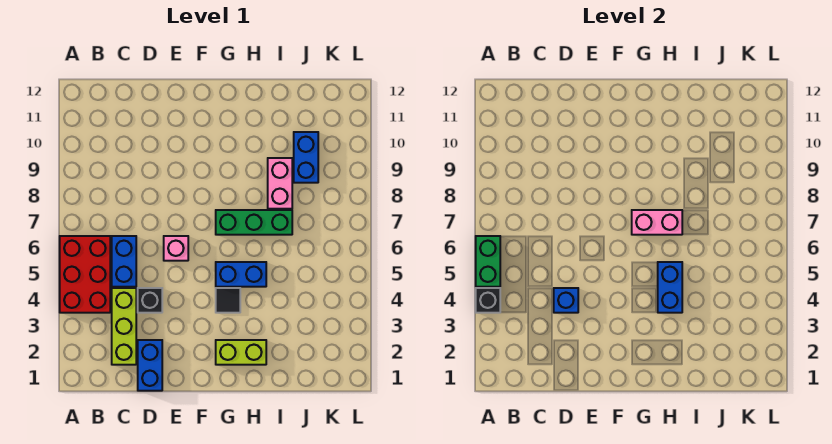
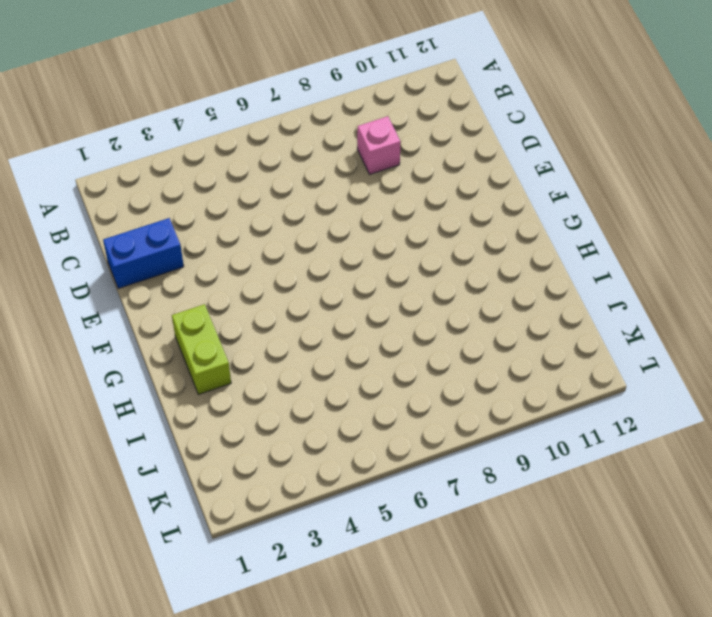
pink 1x1 brick [357,116,401,174] -> pink 1x1 brick moved to [164,236,188,261]
none -> red 2x3 brick [60,236,110,313]
none -> lime 1x3 brick [112,288,136,365]
none -> blue 1x2 brick [112,236,136,287]

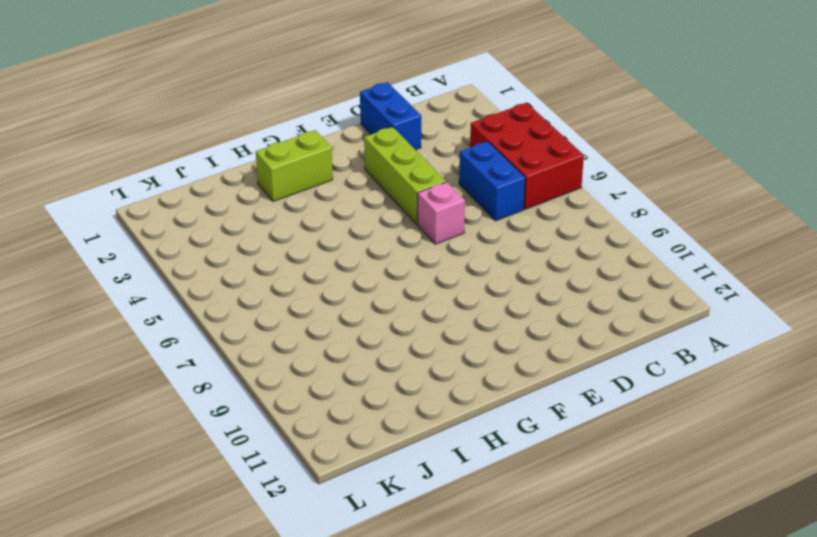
lime 1x3 brick [364,127,446,224] -> lime 1x3 brick moved to [112,288,136,365]
none -> black 1x1 brick [138,288,162,313]
none -> black 1x1 tile [216,288,240,313]
none -> blue 1x2 brick [216,262,266,287]

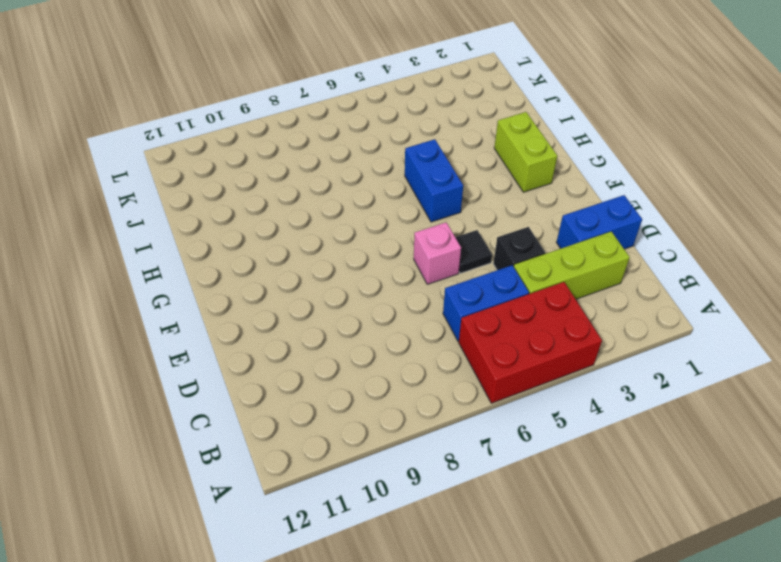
black 1x1 tile [455,230,492,273] -> black 1x1 tile moved to [216,288,240,313]
none -> green 1x3 brick [216,210,292,235]
none -> pink 1x2 brick [268,158,292,209]
none -> blue 1x2 brick [294,132,318,183]

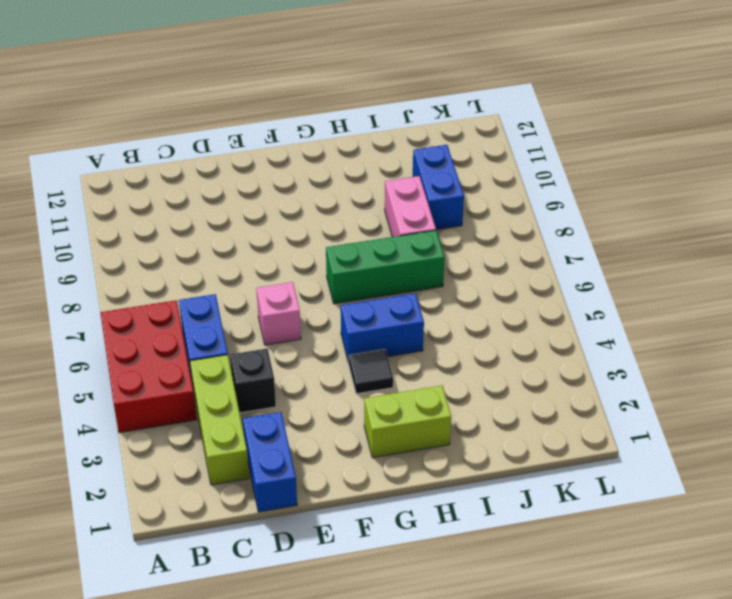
none -> black 1x1 brick [476,288,500,313]
none -> green 1x2 brick [476,236,500,287]
none -> blue 1x1 brick [554,288,578,313]

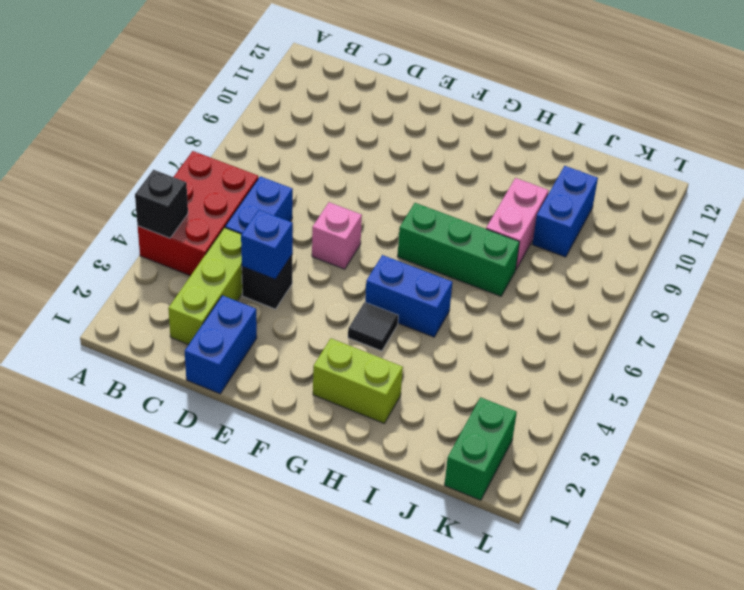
green 1x2 brick [444,397,517,500] -> green 1x2 brick moved to [476,236,500,287]
none -> pink 1x2 brick [632,210,682,235]
none -> blue 1x2 brick [658,262,682,313]

